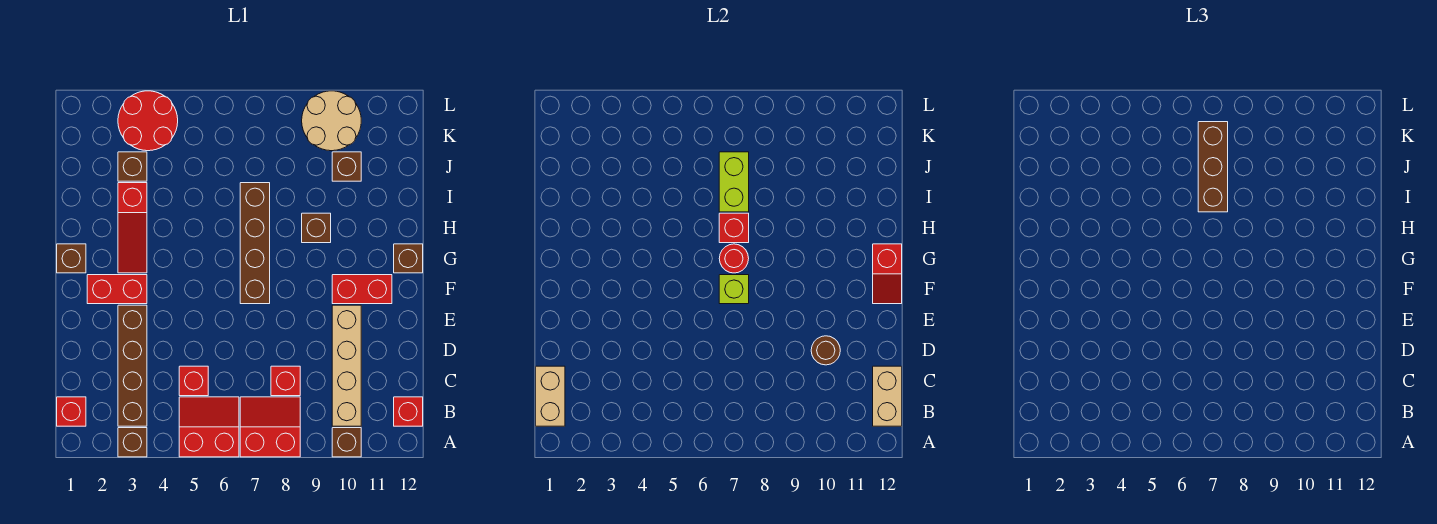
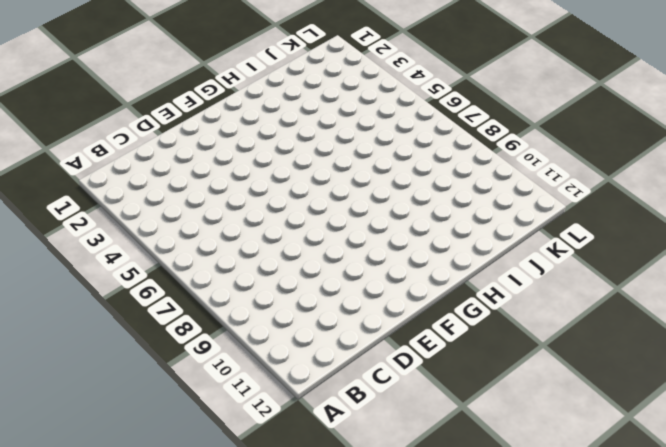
none -> brown 1x1 brick [118,428,147,457]
none -> red 2x2 slope [179,397,239,457]
none -> red 2x2 slope [240,397,300,457]
none -> brown 1x1 brick [332,428,361,457]

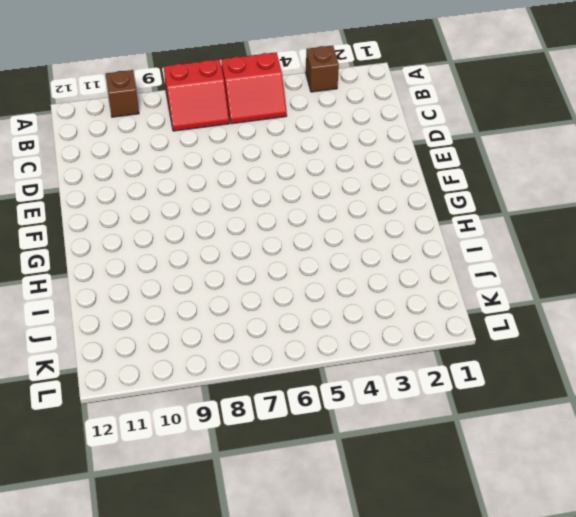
none -> red 1x1 brick [57,397,86,426]
none -> brown 1x4 brick [118,305,147,426]
none -> tan 1x4 brick [332,305,361,426]
none -> red 1x1 brick [394,397,423,426]

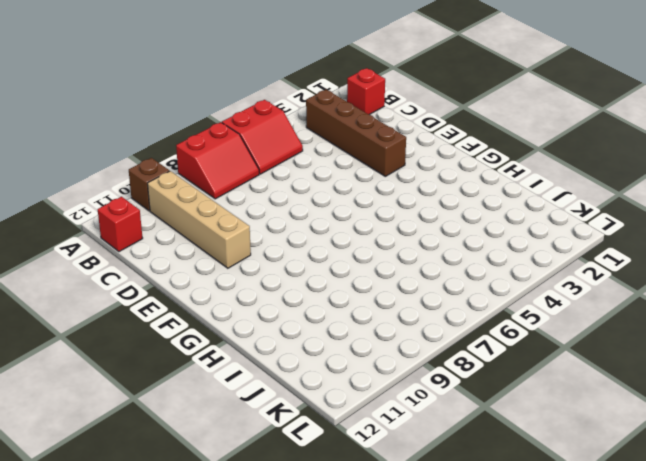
none -> brown 1x1 brick [118,428,147,457]
none -> red 1x1 brick [179,366,208,396]
none -> red 1x1 brick [271,366,300,396]
none -> red 1x2 brick [87,275,147,304]

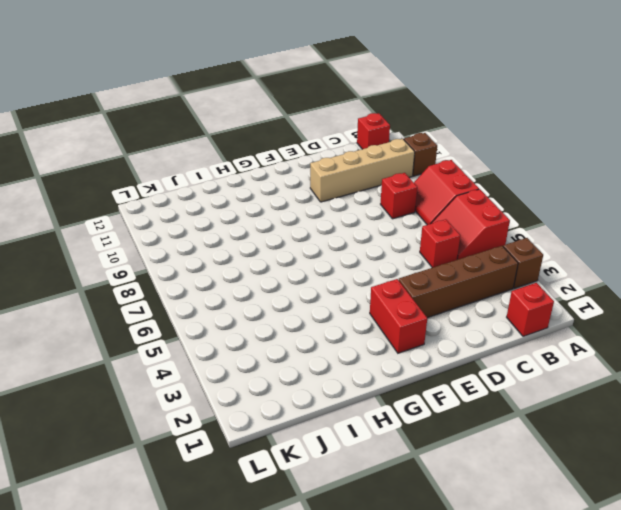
none -> brown 1x4 brick [240,183,270,304]
none -> red 1x2 brick [332,275,392,304]
none -> brown 1x1 brick [57,244,86,273]
none -> red 1x3 slope [118,183,147,273]

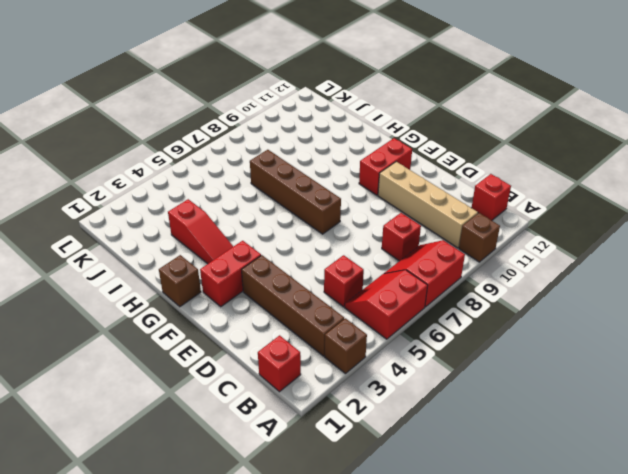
none -> brown 1x1 brick [394,244,423,273]
none -> brown 1x1 brick [302,213,331,243]
none -> brown 1x1 brick [118,152,147,181]
none -> brown 1x1 brick [332,152,361,181]

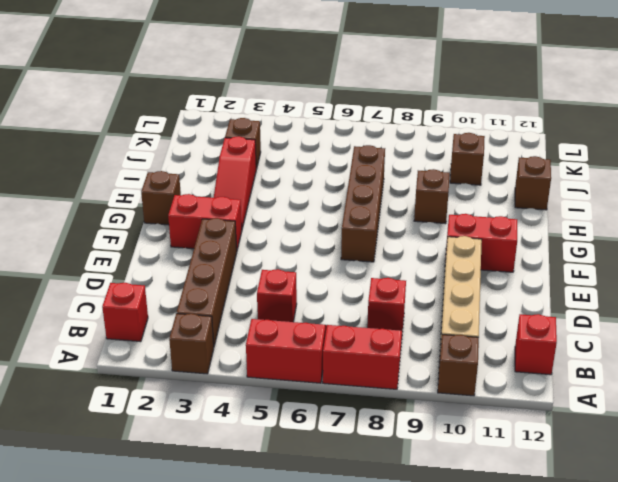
brown 1x1 brick [515,156,551,210] -> brown 1x1 brick moved to [394,244,423,273]
none -> red 2x2 round brick [118,91,178,151]
none -> tan 2x2 round brick [302,91,361,151]
none -> tan 1x2 brick [536,366,565,426]
none -> tan 1x2 brick [873,366,902,426]

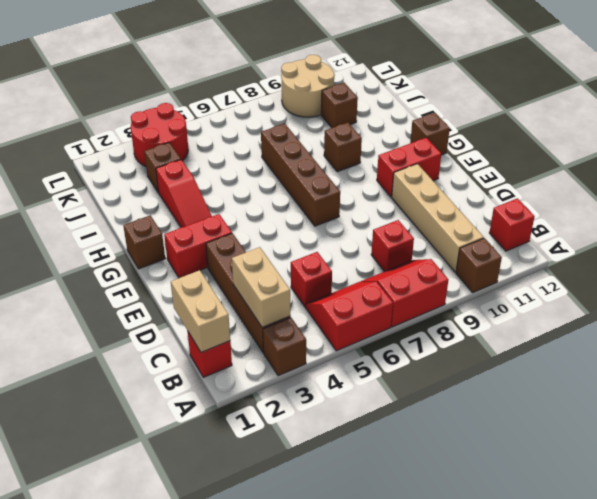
tan 1x2 brick [232,247,290,327] -> tan 1x2 brick moved to [873,366,902,426]
none -> brown 1x1 round brick [811,336,840,365]
none -> lime 1x1 brick [719,275,749,304]
none -> red 1x2 slope [873,244,902,304]
none -> red 1x1 round brick [719,244,749,273]

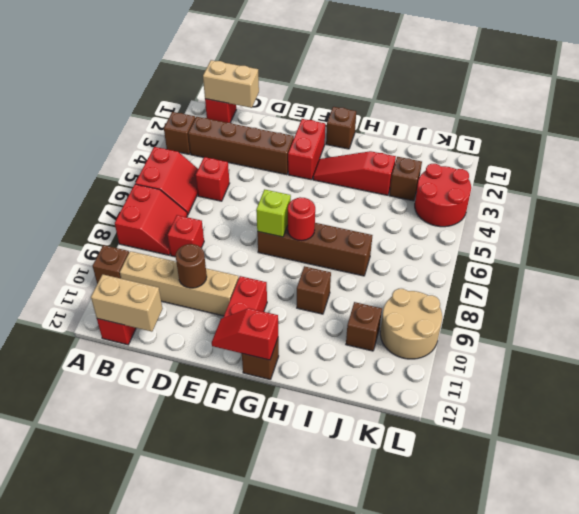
none -> red 1x1 brick [719,213,749,243]
none -> lime 1x2 brick [719,152,749,212]
none -> brown 1x3 brick [1198,122,1228,212]

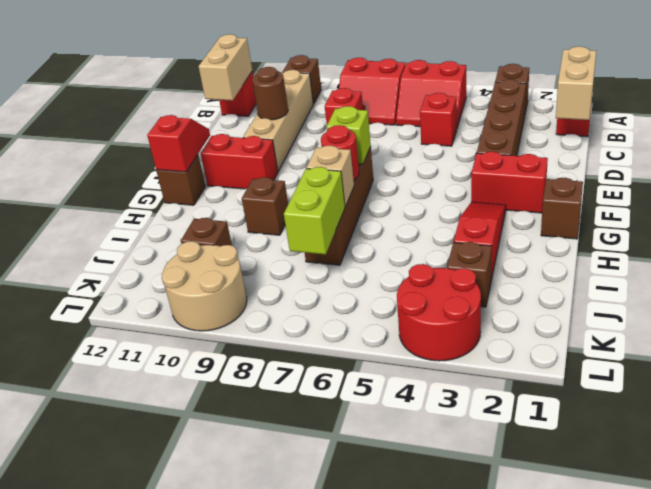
tan 1x1 brick [306,145,354,207] -> red 1x1 brick [719,213,749,243]
none -> brown 1x3 brick [1198,122,1228,212]

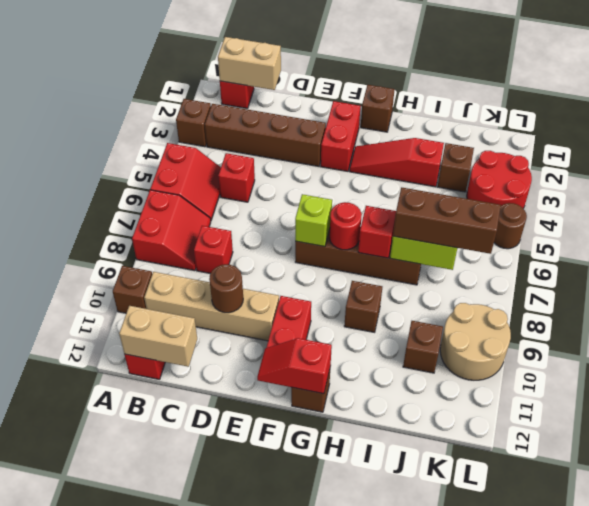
brown 1x1 round brick [494,203,527,249] -> none

